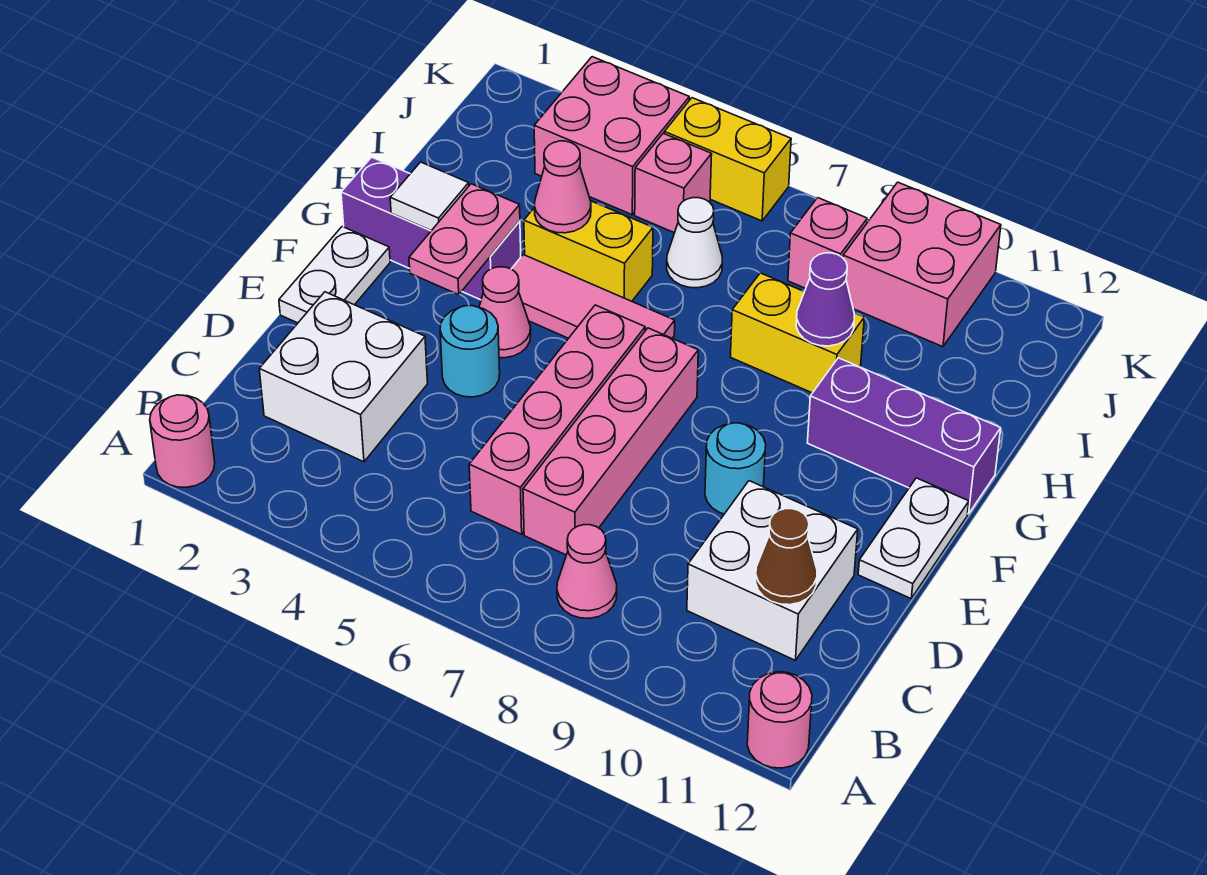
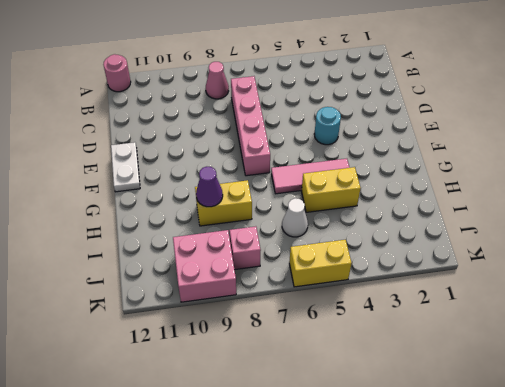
none -> pink 1x1 round brick [150,395,215,487]
none -> white 2x2 brick [259,292,428,462]
none -> pink 1x4 brick [469,305,645,534]

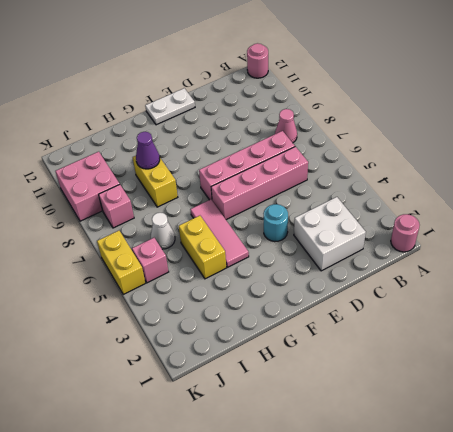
none -> white 2x2 brick [687,481,858,660]
none -> white 1x2 plate [279,227,390,323]
none -> cyan 1x1 round brick [705,423,766,514]

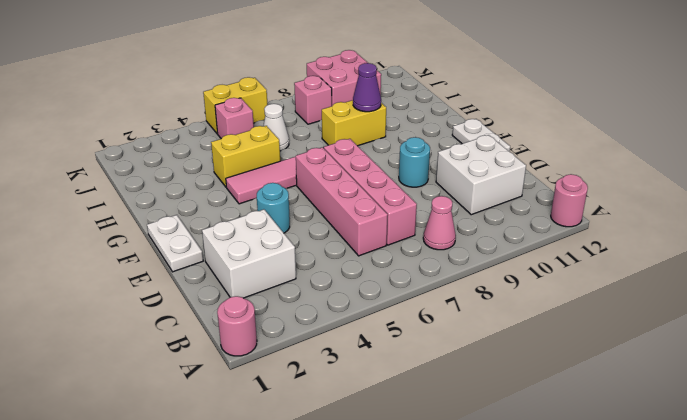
none -> pink 1x1 cone [479,267,531,358]
none -> purple 1x3 brick [341,157,521,300]
none -> purple 1x3 brick [807,358,1001,514]

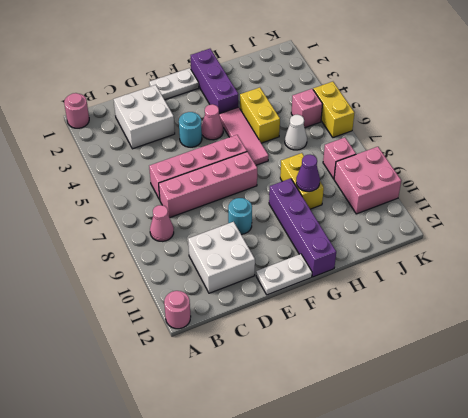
purple 1x4 brick [269,178,336,277] -> purple 1x3 brick [807,358,1001,514]
none -> pink 2x2 brick [534,57,689,215]
none -> brown 1x1 cone [756,509,817,605]
none -> pink 1x2 plate [409,184,520,295]

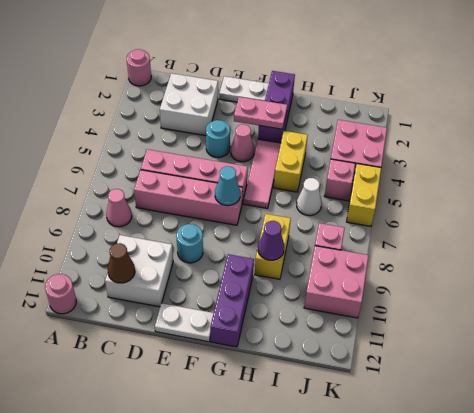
cyan 1x1 cone [215,166,240,206] -> none
none -> white 1x1 tile [390,162,469,231]
none -> pink 1x1 cone [534,141,591,233]

